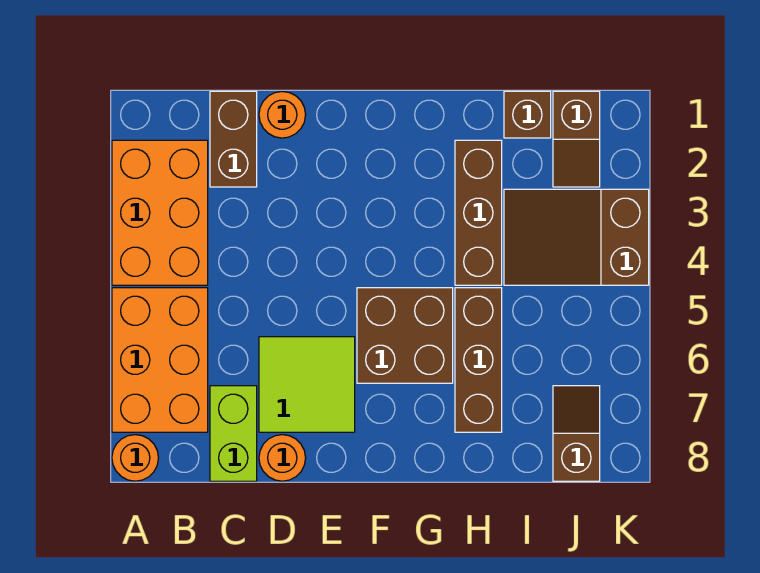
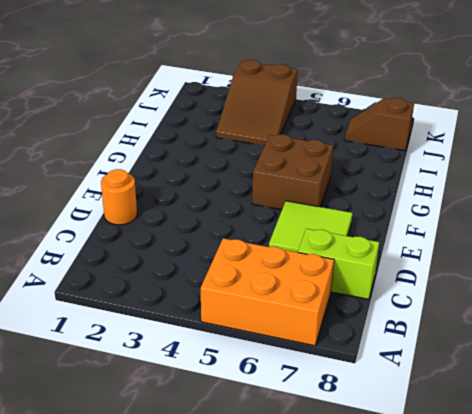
none -> orange 2x3 brick [112,140,208,285]
none -> orange 1x1 round brick [112,435,158,481]
none -> brown 1x2 brick [210,91,257,187]

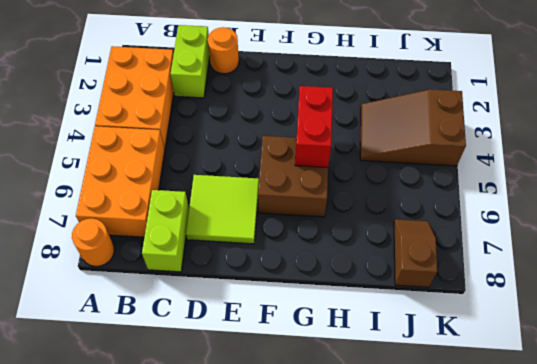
lime 1x2 brick [171,25,210,98] -> brown 1x2 brick [210,91,257,187]
red 1x2 brick [295,86,333,167] -> none
none -> orange 1x1 round brick [259,435,306,481]
none -> brown 1x3 brick [455,140,502,285]
none -> brown 1x3 brick [455,288,502,432]

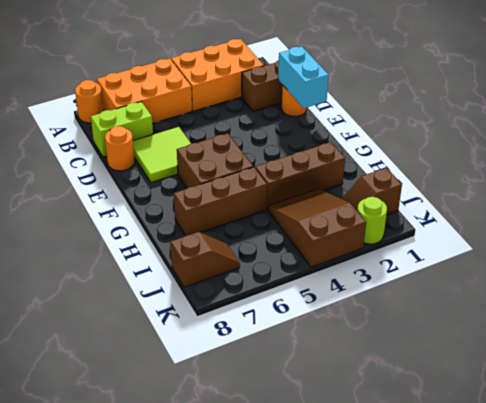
cyan 1x2 brick [278,46,329,108] -> none
lime 1x1 round brick [357,197,387,244] -> none
none -> brown 1x1 brick [504,91,551,138]

